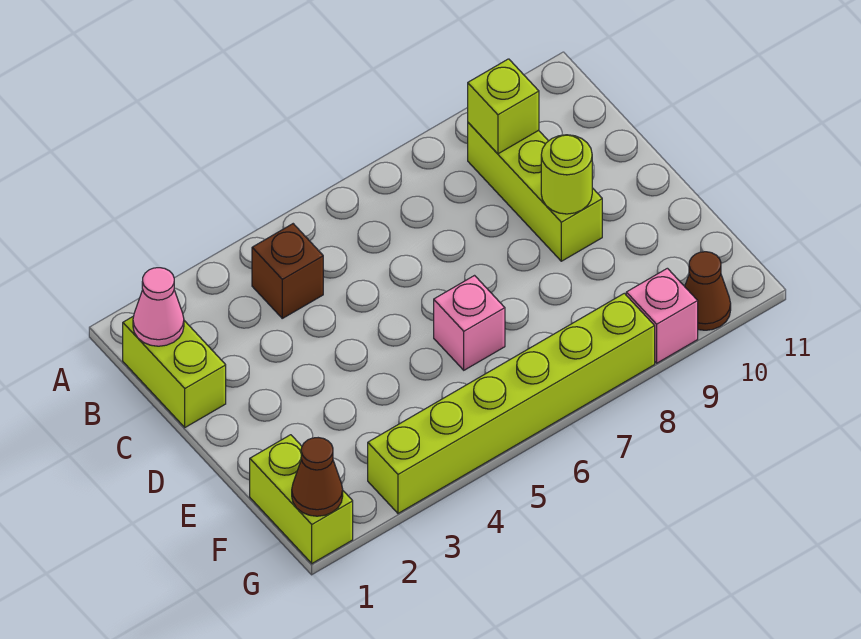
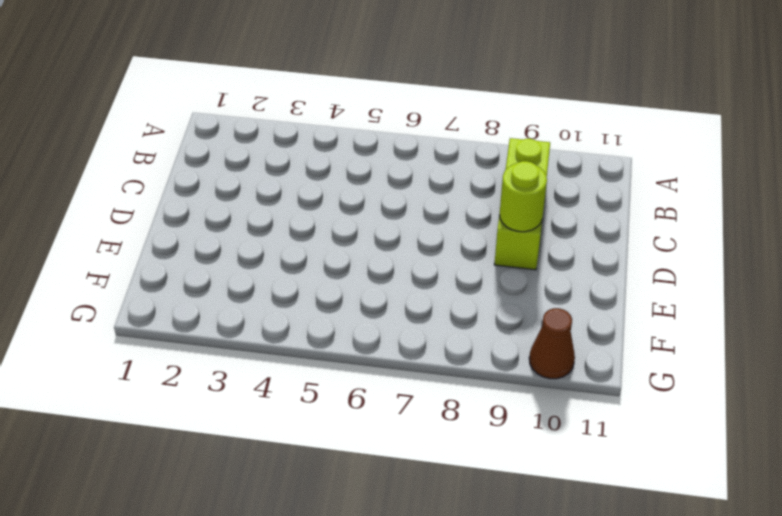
none -> lime 1x2 brick [123,316,226,427]
none -> brown 1x1 brick [252,224,323,318]
none -> pink 1x1 brick [434,276,505,370]

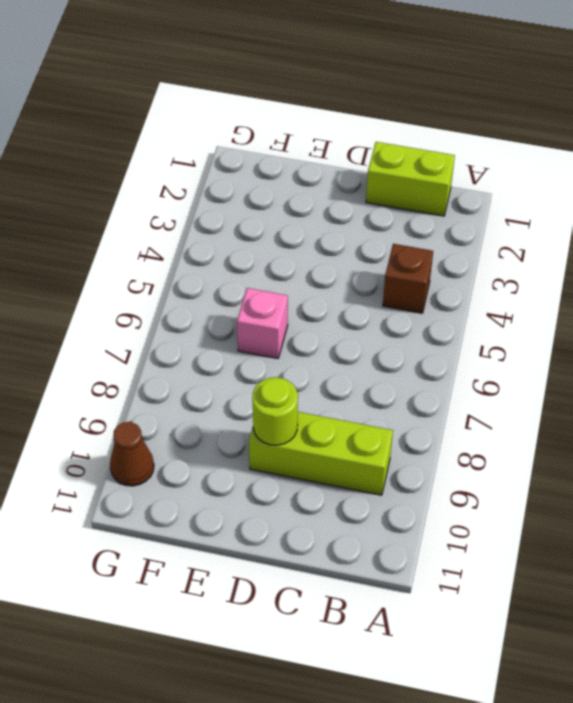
none -> lime 1x2 brick [250,435,353,563]
none -> lime 1x6 brick [368,293,655,513]
none -> pink 1x1 brick [626,268,698,363]

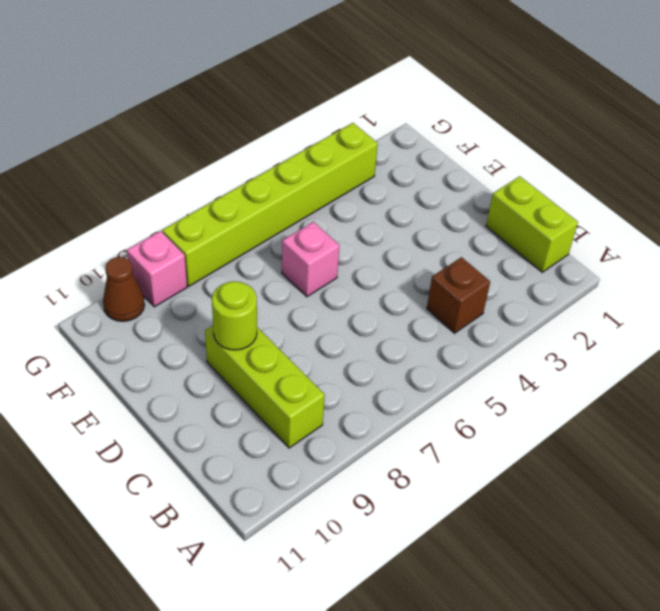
none -> lime 1x2 brick [250,435,353,563]
none -> pink 1x1 cone [133,268,184,346]
none -> lime 1x1 brick [468,59,539,154]

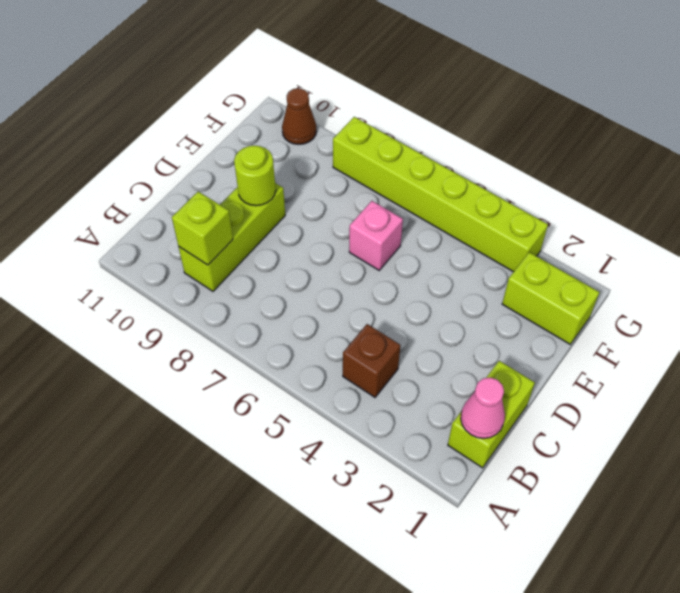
lime 1x2 brick [502,252,599,344] -> lime 1x2 brick turned to [250,435,353,563]
none -> pink 1x1 brick [626,268,698,363]
none -> brown 1x1 cone [292,438,343,516]

